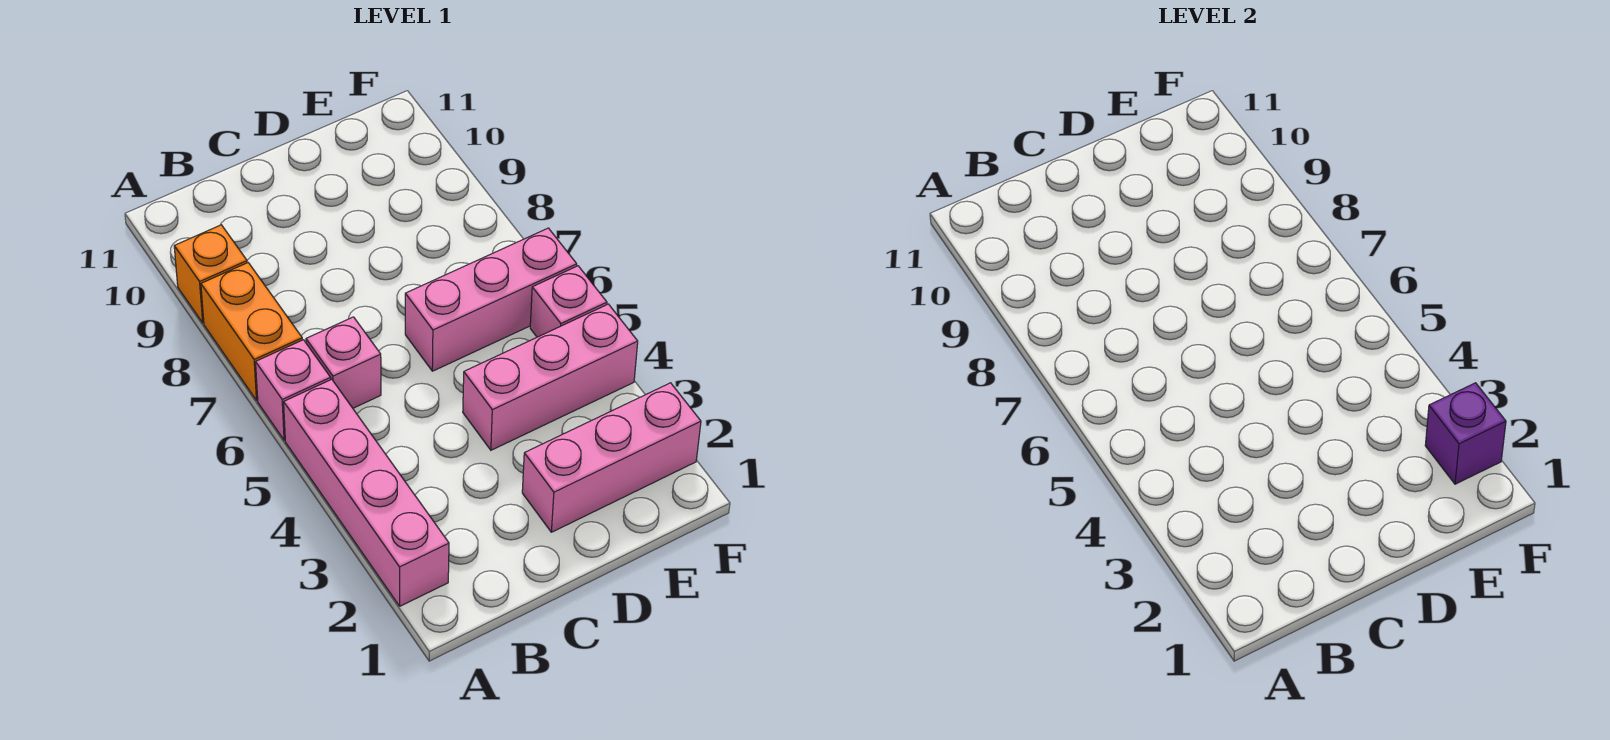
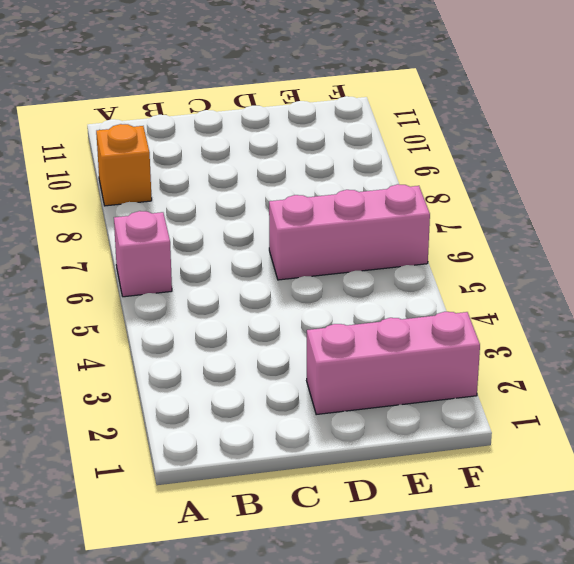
none -> pink 1x4 brick [284,379,449,606]
none -> orange 1x2 brick [201,263,302,400]

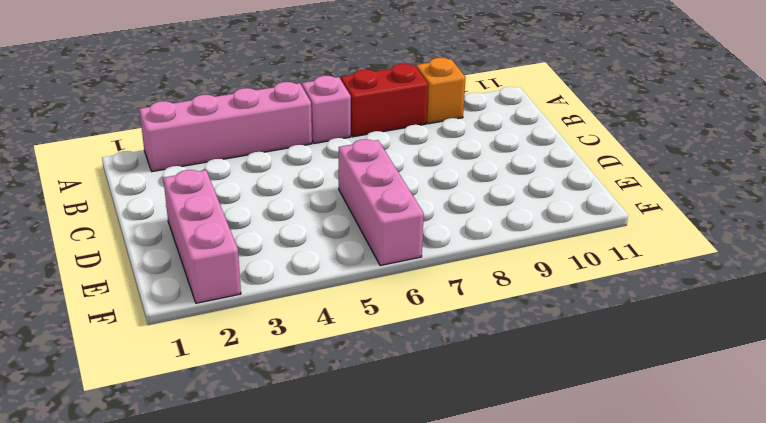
red 1x2 brick [341,63,428,137] -> orange 1x2 brick [201,263,302,400]
none -> pink 1x1 brick [306,317,381,408]
none -> pink 1x3 brick [463,304,638,450]

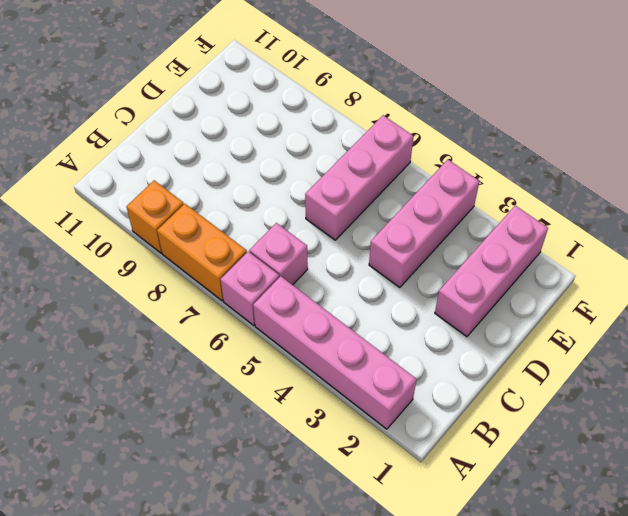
none -> pink 1x1 brick [530,266,607,337]
none -> purple 1x1 brick [1425,383,1506,484]

